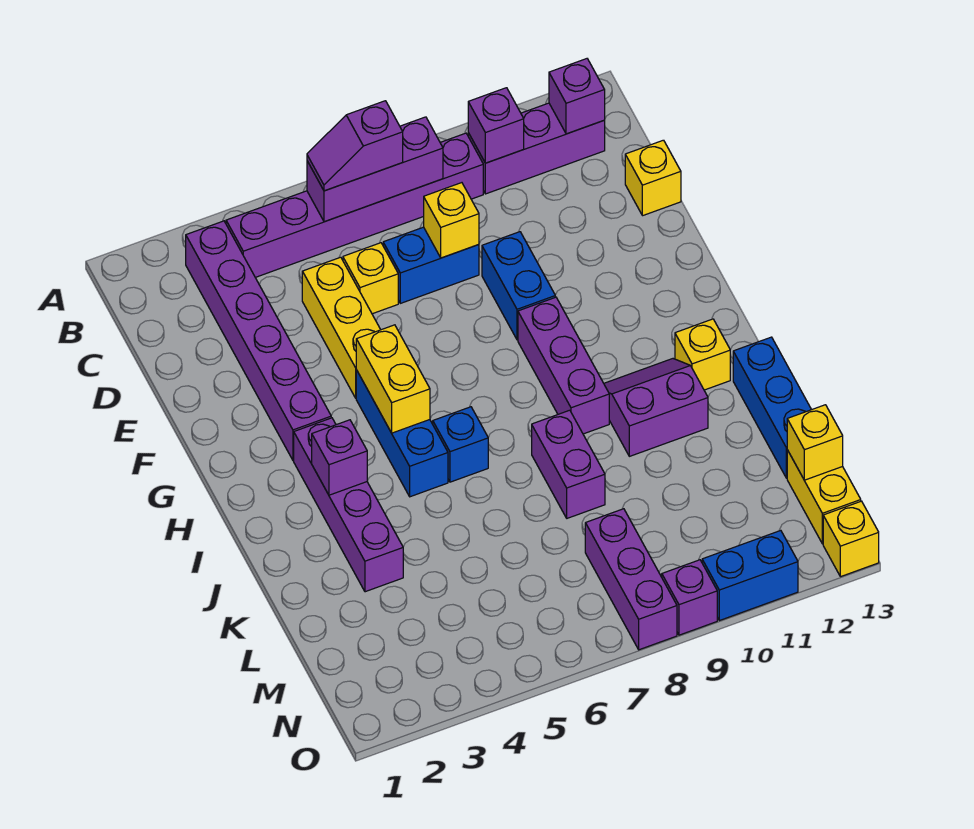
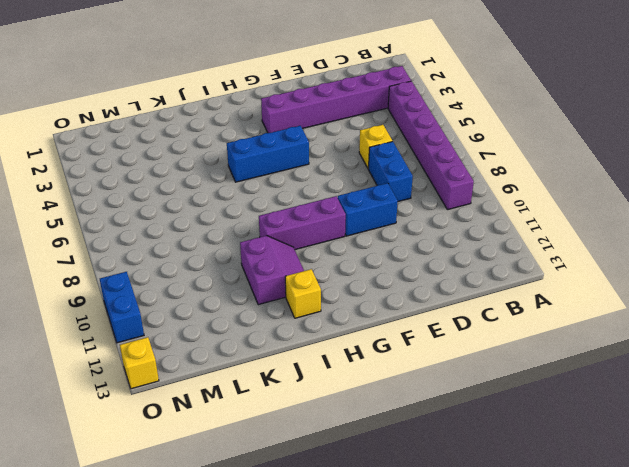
none -> purple 1x3 brick [468,103,605,194]
none -> yellow 1x3 brick [302,257,381,398]
none -> yellow 1x1 brick [625,140,681,216]

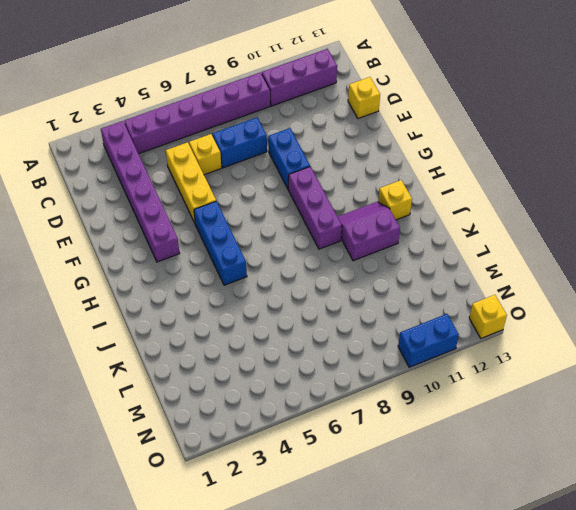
none -> purple 1x4 brick [294,418,403,592]
none -> blue 1x1 brick [433,407,488,482]
none -> purple 1x2 brick [532,410,605,518]

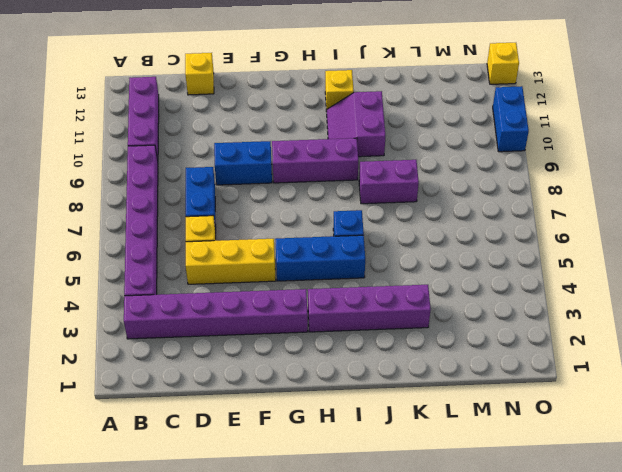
none -> blue 1x3 brick [733,337,811,478]
none -> purple 1x3 brick [585,509,677,650]
none -> yellow 1x2 brick [787,450,861,544]

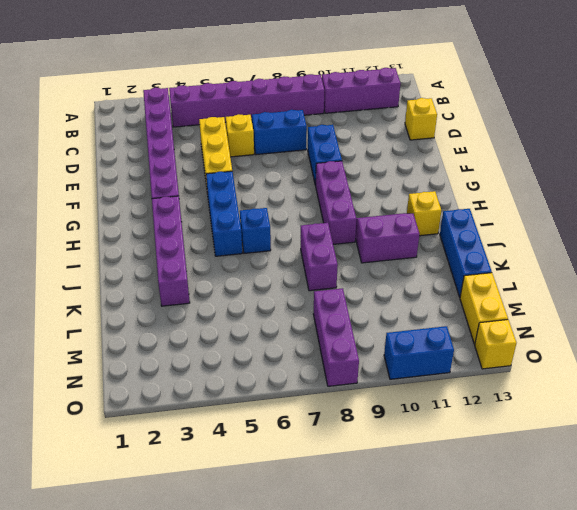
none -> purple 1x1 brick [662,560,717,635]
none -> purple 1x3 brick [307,117,443,222]
none -> purple 1x1 brick [468,88,524,163]

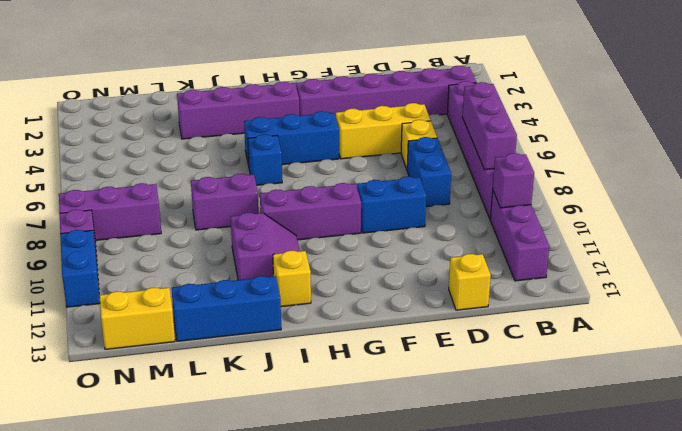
none -> yellow 1x1 brick [823,501,879,577]
none -> purple 1x1 brick [549,59,605,134]
none -> yellow 1x1 brick [424,183,479,258]

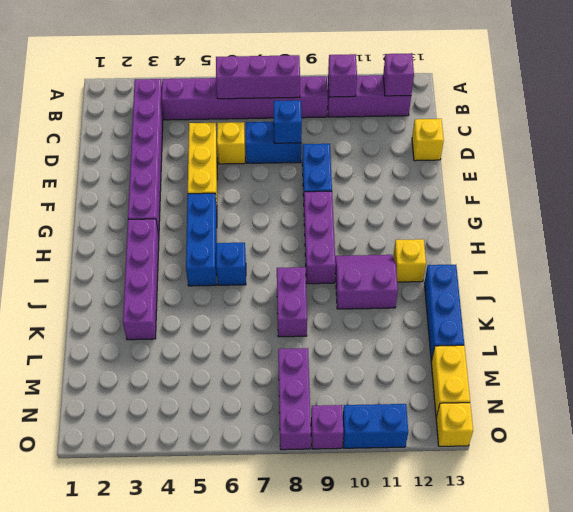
blue 1x1 brick [273,100,302,143] -> yellow 1x1 brick [424,183,479,258]
none -> yellow 1x2 brick [356,325,430,433]
none -> purple 1x1 brick [312,420,367,495]
none -> yellow 1x1 brick [787,405,843,480]

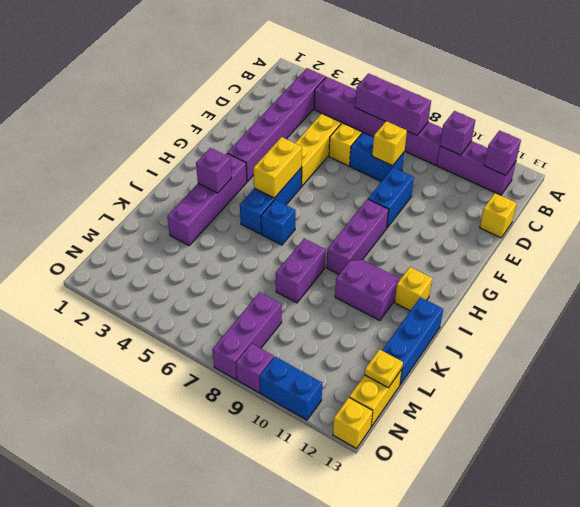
yellow 1x1 plate [365,349,403,388] -> yellow 1x1 brick [787,405,843,480]
none -> purple 1x2 slope [307,101,403,191]

